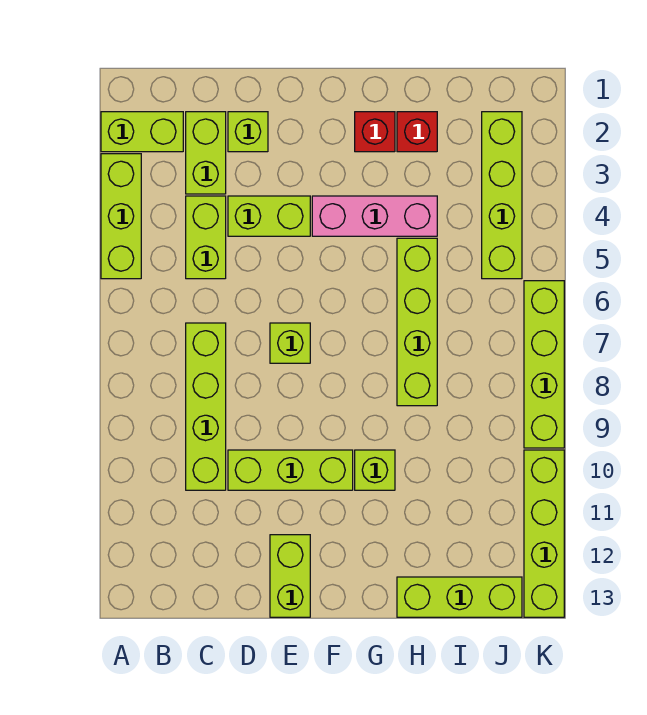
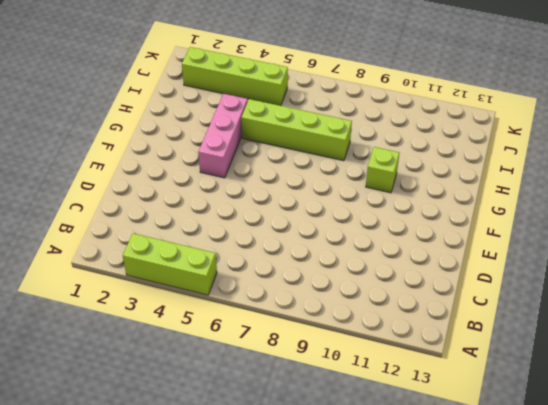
none -> lime 1x2 brick [101,112,183,152]
none -> lime 1x2 brick [186,112,226,194]
none -> lime 1x2 brick [186,196,226,279]

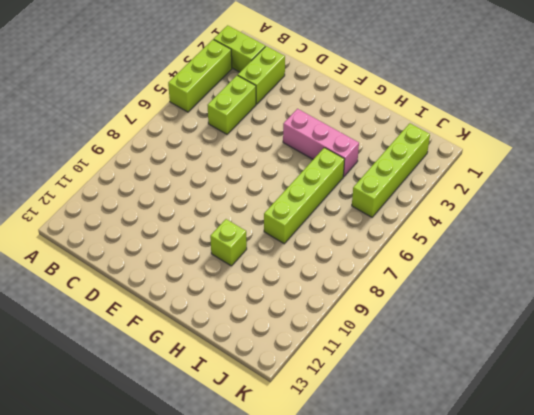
none -> lime 1x4 brick [186,323,226,490]
none -> lime 1x1 brick [228,112,268,152]
none -> lime 1x2 brick [228,196,310,236]

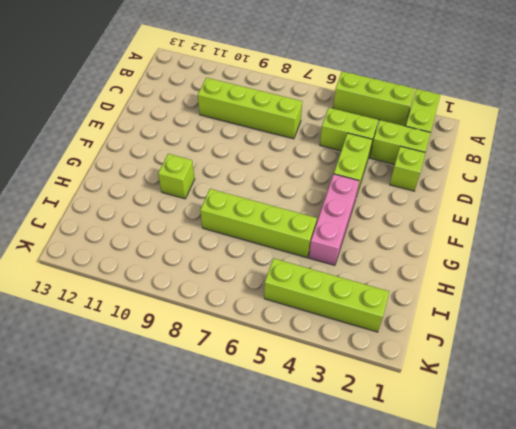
none -> lime 1x3 brick [228,450,353,490]
none -> lime 1x1 brick [270,323,310,363]
none -> lime 1x2 brick [270,535,310,617]

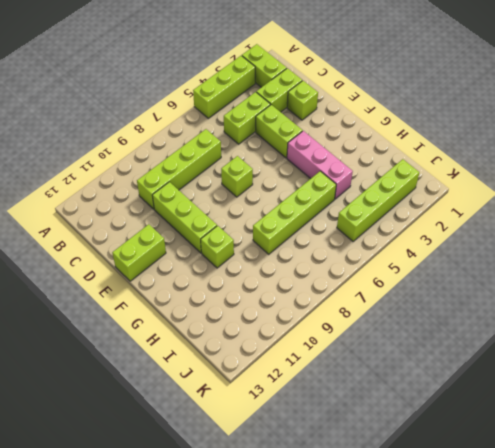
none -> red 1x1 brick [355,112,395,152]
none -> red 1x1 brick [397,112,437,152]
none -> lime 1x3 brick [397,577,522,617]

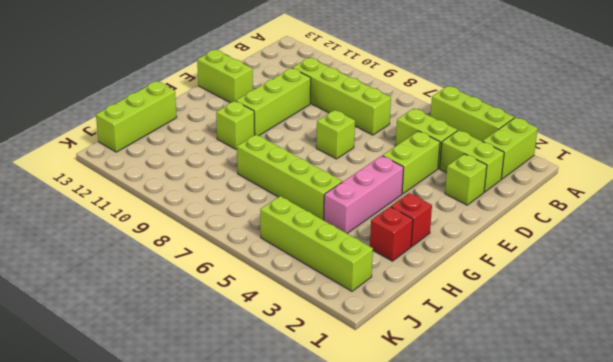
none -> lime 1x4 brick [524,281,564,448]
none -> lime 1x4 brick [524,450,564,617]

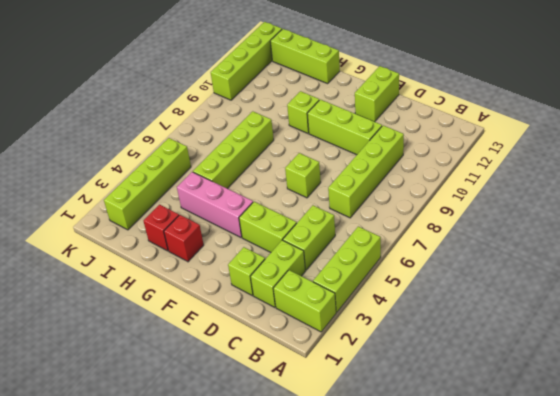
none -> lime 1x4 brick [524,281,564,448]

